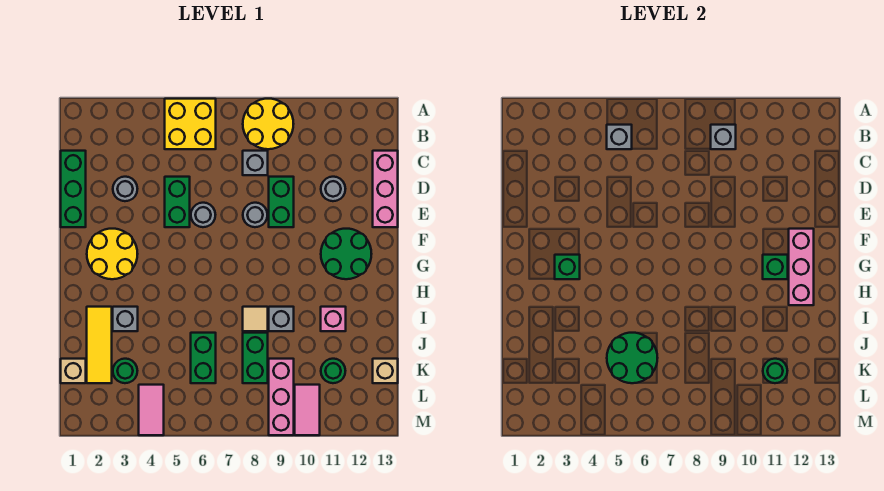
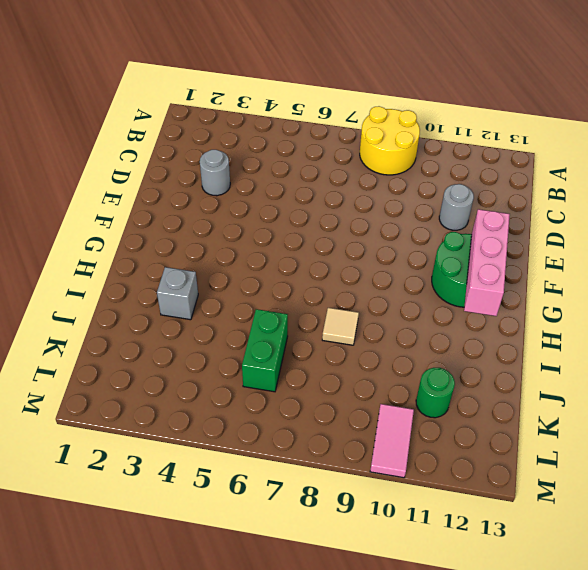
none -> yellow 2x2 brick [165,99,216,149]
none -> green 1x3 brick [61,151,86,227]
none -> grey 1x1 brick [243,151,268,175]
none -> pink 1x3 brick [373,151,398,227]

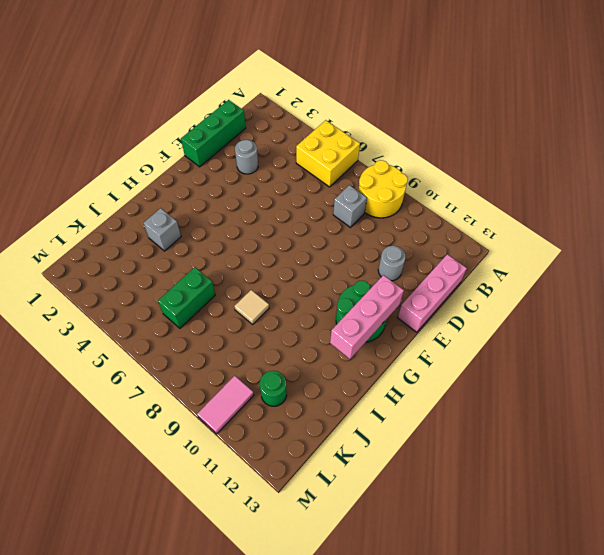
none -> green 1x2 brick [165,177,190,227]
none -> green 1x2 brick [269,177,294,227]
none -> grey 1x1 round brick [191,203,215,227]
none -> grey 1x1 round brick [243,203,267,227]

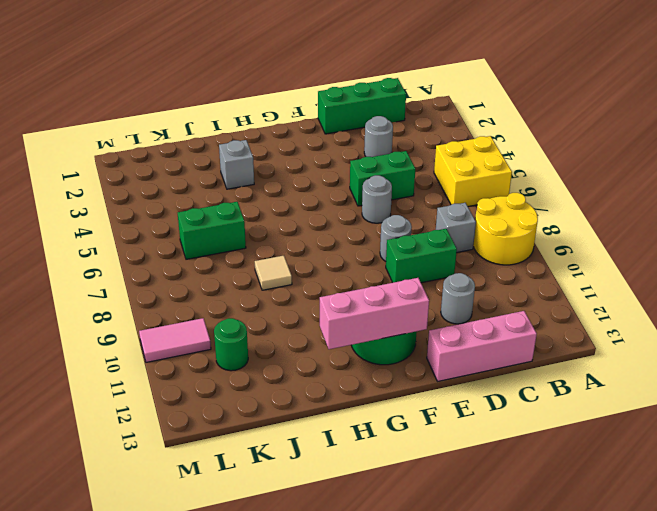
none -> yellow 2x2 round brick [87,229,137,279]
none -> yellow 1x3 tile [87,307,112,383]
none -> grey 1x1 brick [269,307,294,331]
none -> pink 1x1 brick [321,307,346,331]

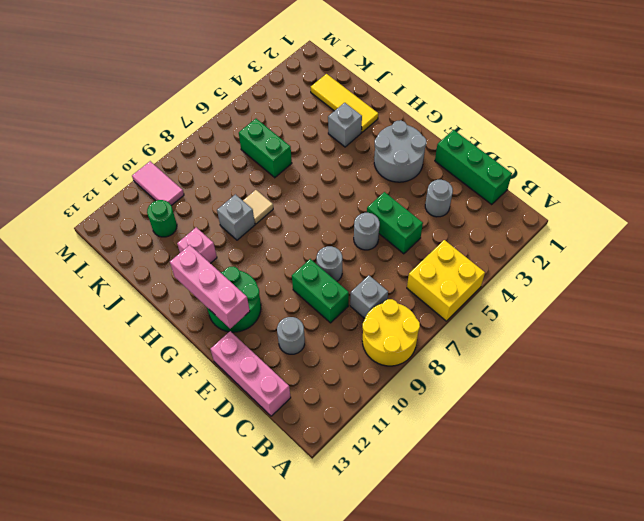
grey 2x2 round brick [374,120,426,182] -> yellow 2x2 round brick [87,229,137,279]
none -> green 1x2 brick [243,333,268,383]
none -> tan 1x1 brick [61,359,86,383]
none -> green 1x1 round brick [113,359,137,383]
none -> pink 1x3 brick [269,359,294,435]

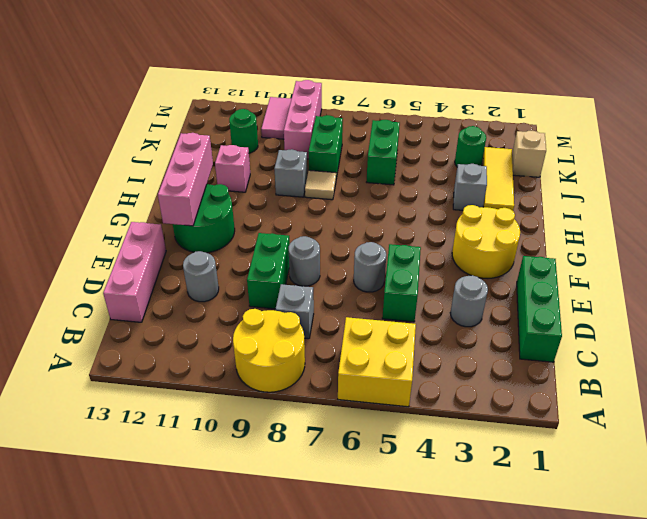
none -> tan 1x1 brick [373,359,398,383]
none -> pink 1x2 tile [139,385,164,435]
none -> grey 1x1 brick [607,125,632,149]
none -> grey 1x1 brick [711,125,736,149]

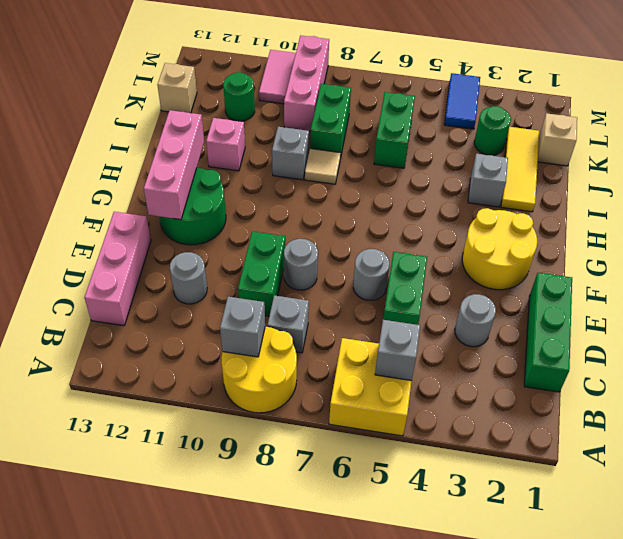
blue 1x2 tile [444,73,480,129] -> pink 1x2 tile [139,385,164,435]
none -> green 1x1 brick [555,255,580,279]
none -> green 1x1 brick [763,255,788,279]
none -> green 2x2 round brick [607,333,657,383]
none -> green 1x1 round brick [763,359,787,383]

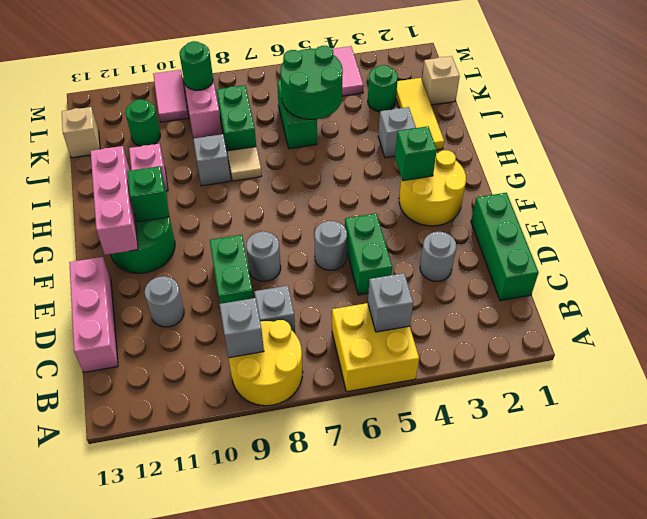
green 1x1 round brick [180,41,213,90] -> green 1x1 round brick moved to [763,359,787,383]

